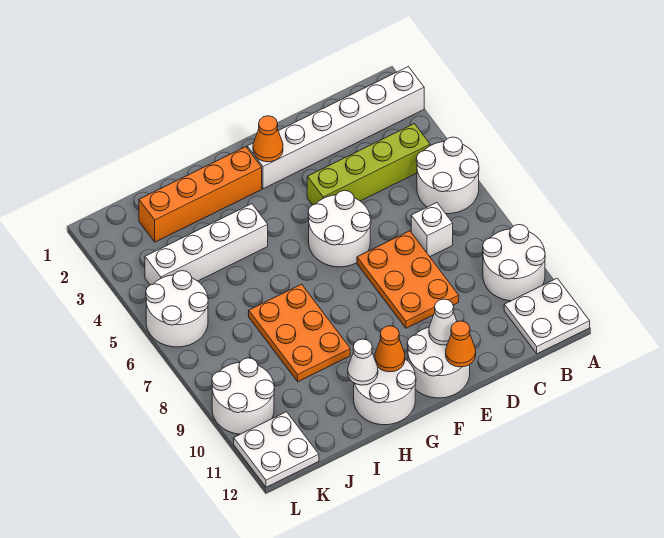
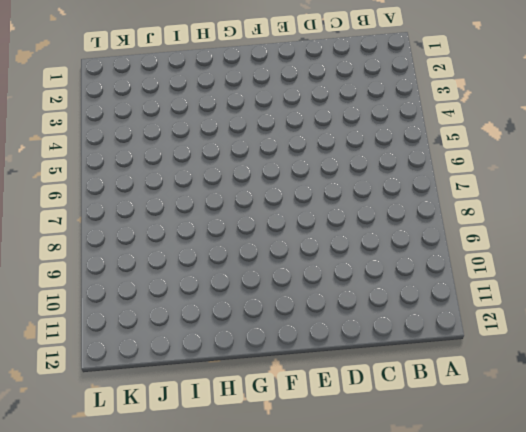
none -> white 1x6 brick [247,67,424,189]
none -> white 2x2 round brick [416,137,479,214]
none -> white 2x2 round brick [483,225,545,301]

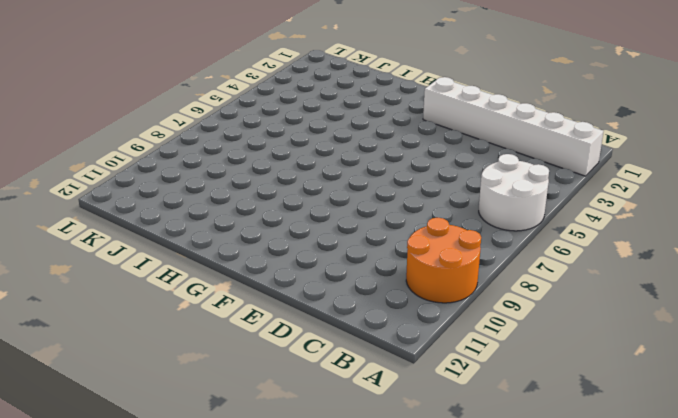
orange 2x2 round brick [406,218,481,303] -> white 2x2 round brick [483,225,545,301]
none -> white 2x2 plate [504,278,590,354]
none -> lime 1x4 brick [307,124,430,205]
none -> white 1x1 brick [411,203,453,257]

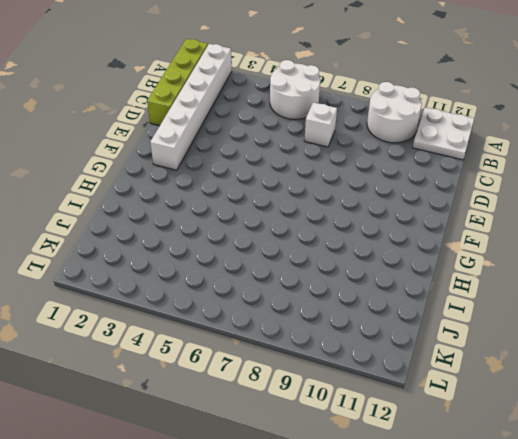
lime 1x4 brick [147,39,208,126] -> lime 1x4 brick moved to [307,124,430,205]
none -> orange 2x3 plate [357,231,459,328]
none -> white 2x2 round brick [308,191,371,267]
none -> white 2x2 round brick [407,327,470,398]

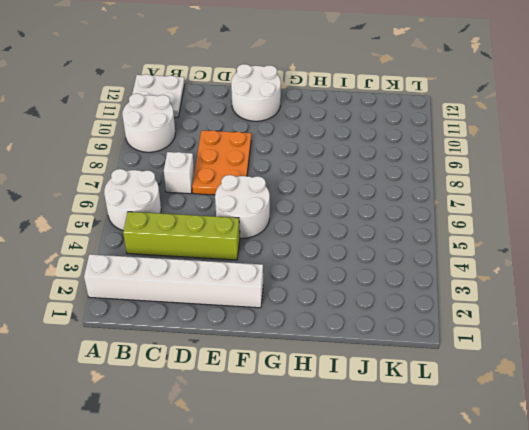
none -> orange 1x4 brick [139,147,262,242]
none -> white 2x2 round brick [354,354,416,425]
none -> white 1x4 brick [145,204,268,285]

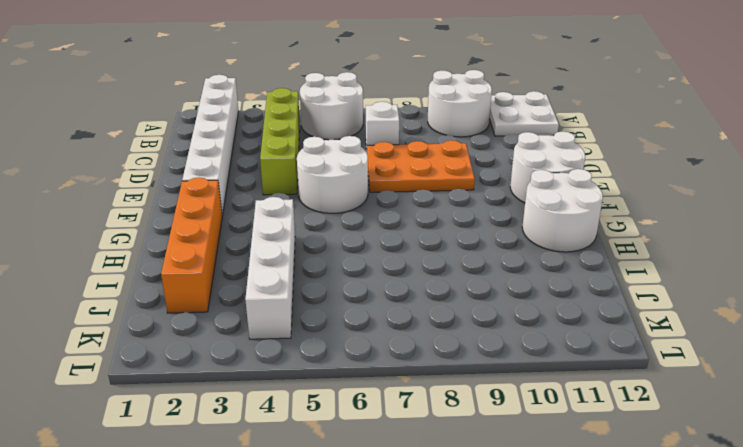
none -> orange 2x3 plate [249,284,350,382]
none -> white 2x2 round brick [146,271,208,347]
none -> white 2x2 round brick [212,358,275,434]

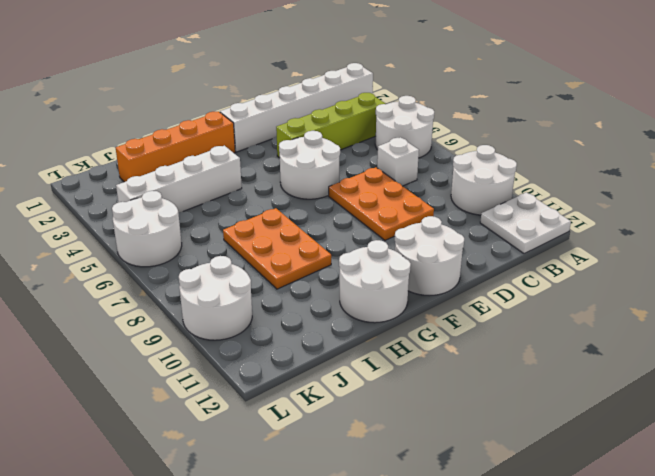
none -> white 2x2 plate [234,412,319,487]
none -> white 1x1 cone [429,299,457,345]
none -> orange 1x1 cone [446,321,476,367]

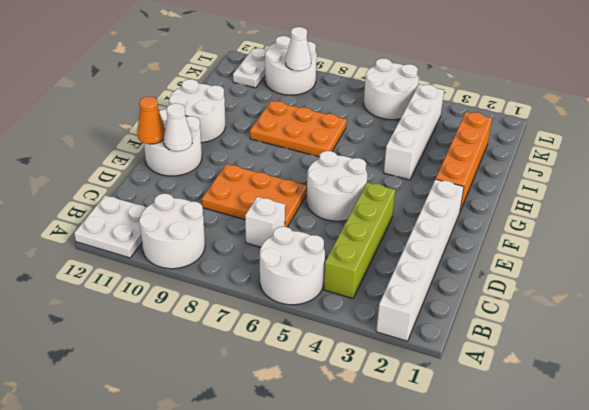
white 1x1 cone [286,27,311,71] -> white 1x1 cone moved to [348,339,378,385]
white 1x2 plate [233,48,266,88] -> white 2x2 plate [234,412,319,487]
none -> orange 1x1 cone [253,116,283,162]
none -> orange 1x1 cone [375,326,405,372]

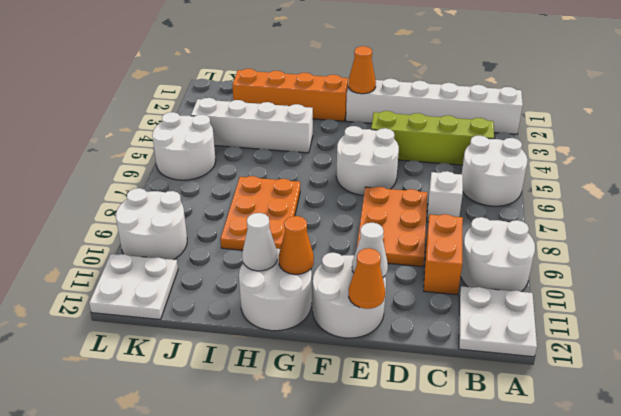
orange 1x2 brick [424,214,463,295] -> none

